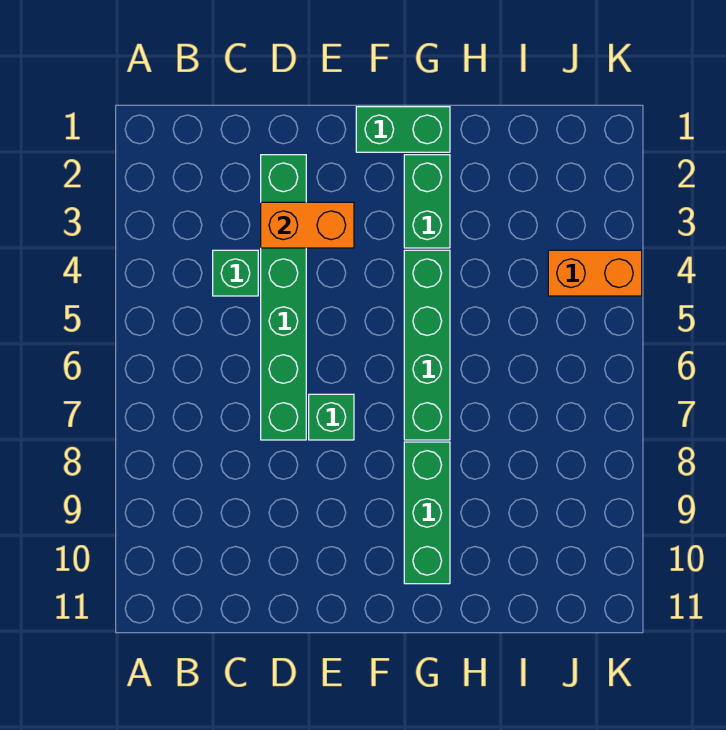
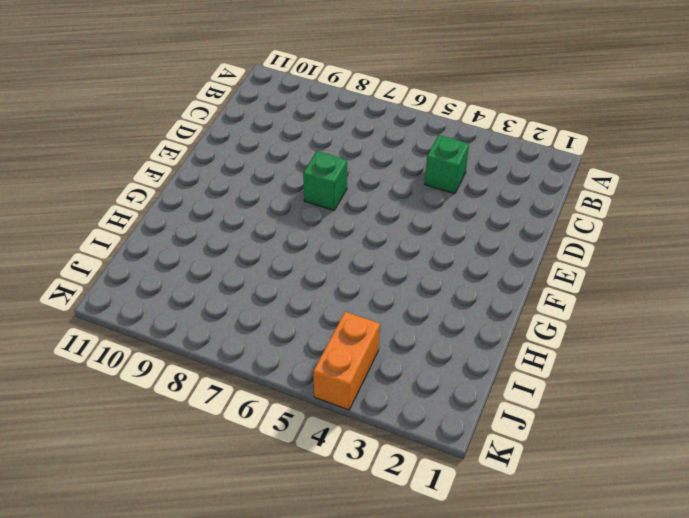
none -> green 1x6 brick [261,155,306,440]
none -> green 1x2 brick [356,107,450,152]

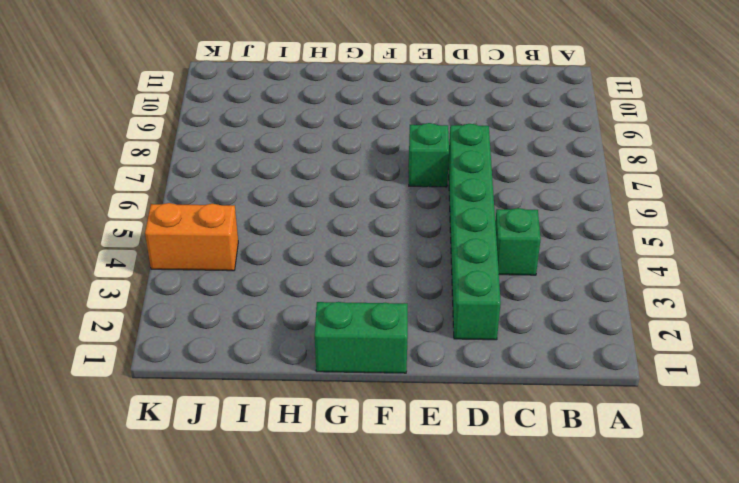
none -> green 1x2 brick [404,155,450,248]
none -> green 1x4 brick [404,250,450,440]

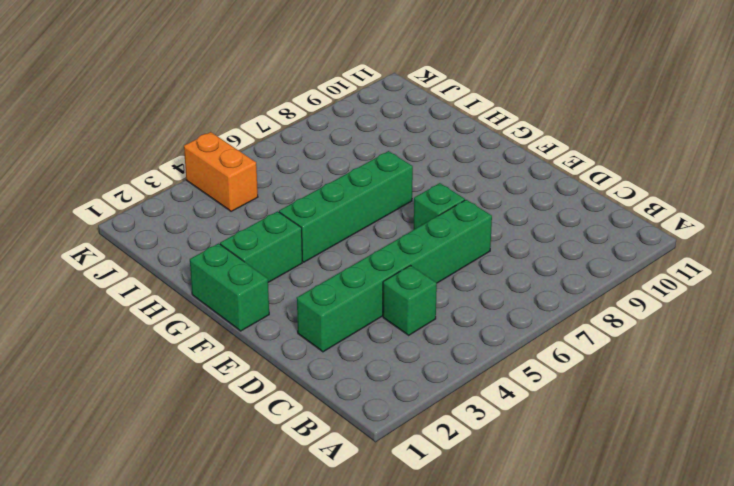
none -> green 1x3 brick [404,442,450,584]
none -> orange 1x2 brick [261,202,354,248]

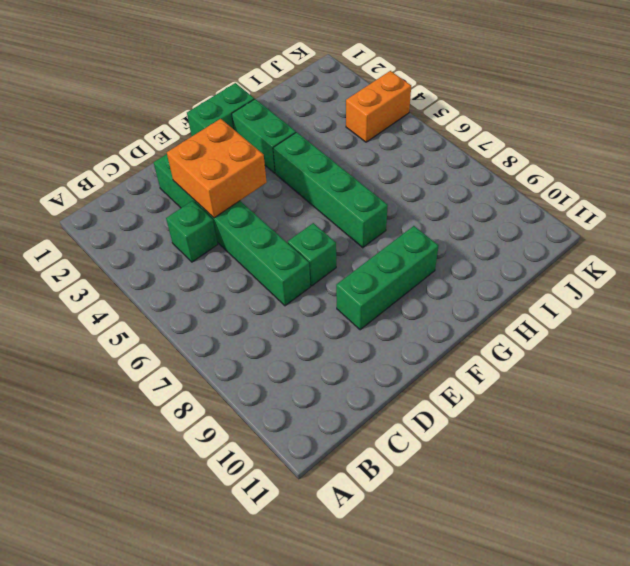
orange 2x2 brick [167,119,267,218] -> orange 1x2 brick [261,202,354,248]
green 1x3 brick [336,226,438,330] -> green 1x3 brick turned to [404,442,450,584]

